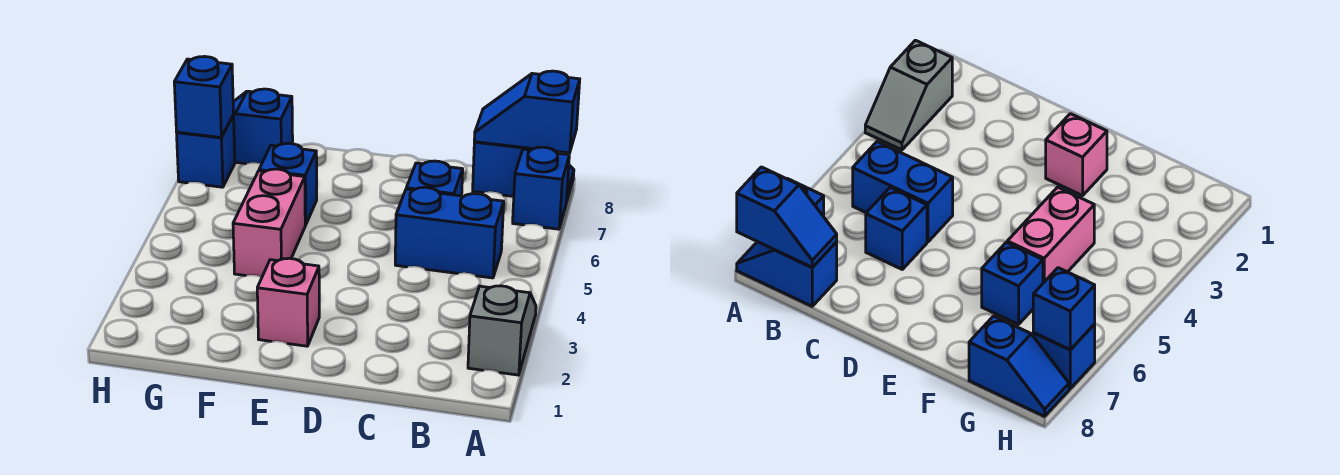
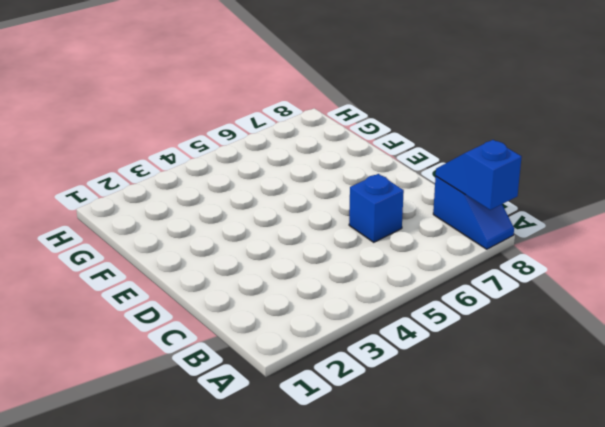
none -> grey 1x2 slope [468,286,536,375]
none -> blue 1x1 brick [513,147,569,229]
none -> blue 1x2 brick [395,187,504,278]

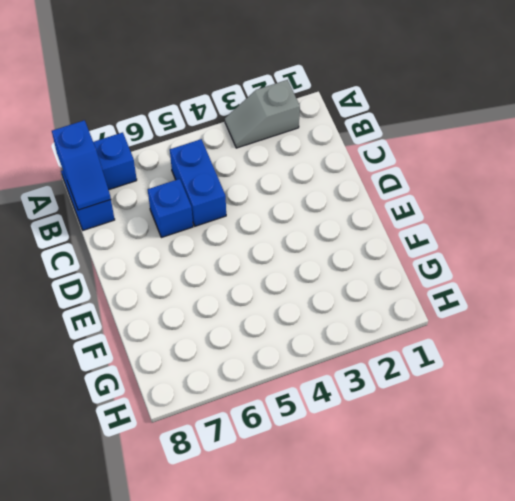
none -> pink 1x1 brick [257,258,319,346]
none -> pink 1x2 brick [233,169,305,277]
none -> blue 1x1 brick [259,143,317,225]

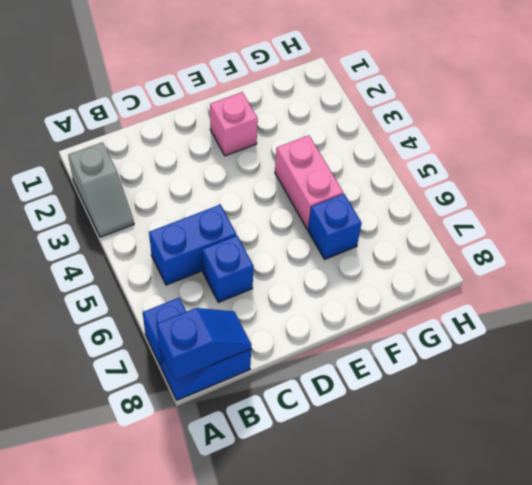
none -> blue 1x2 slope [233,89,293,164]
none -> blue 1x1 brick [177,115,235,187]
none -> blue 1x1 brick [174,57,234,137]

